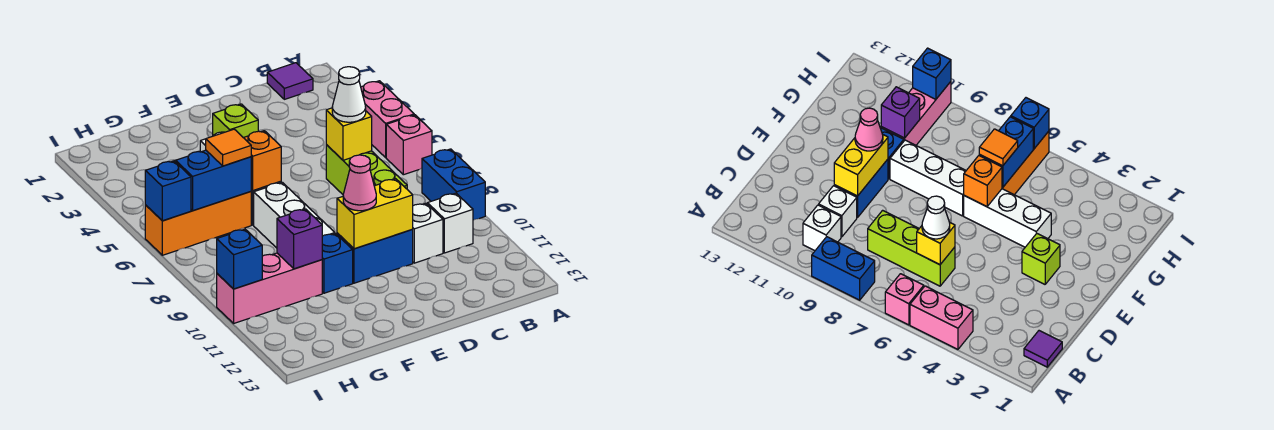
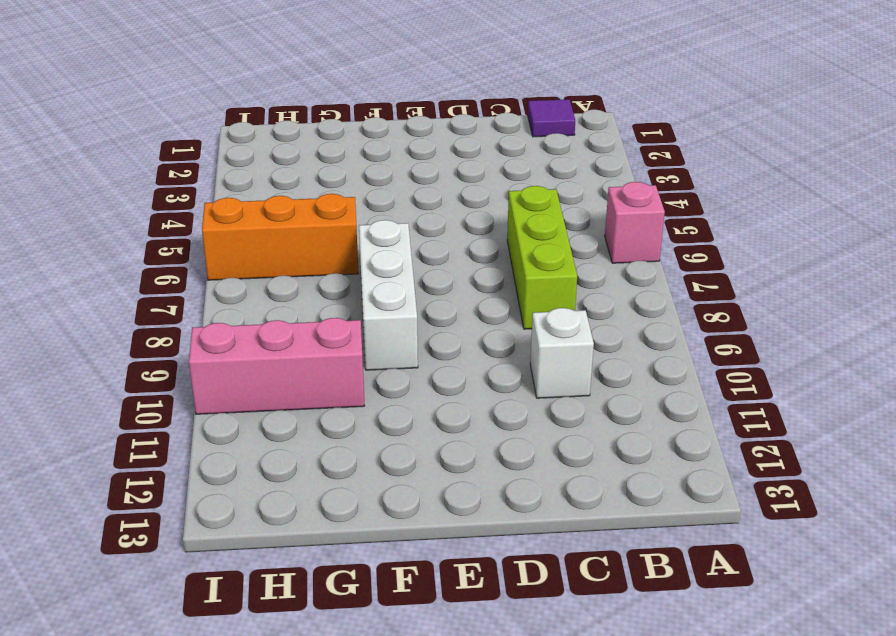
none -> pink 1x2 brick [361,81,414,157]
none -> blue 1x2 brick [422,149,485,220]
none -> white 1x1 brick [427,193,473,253]

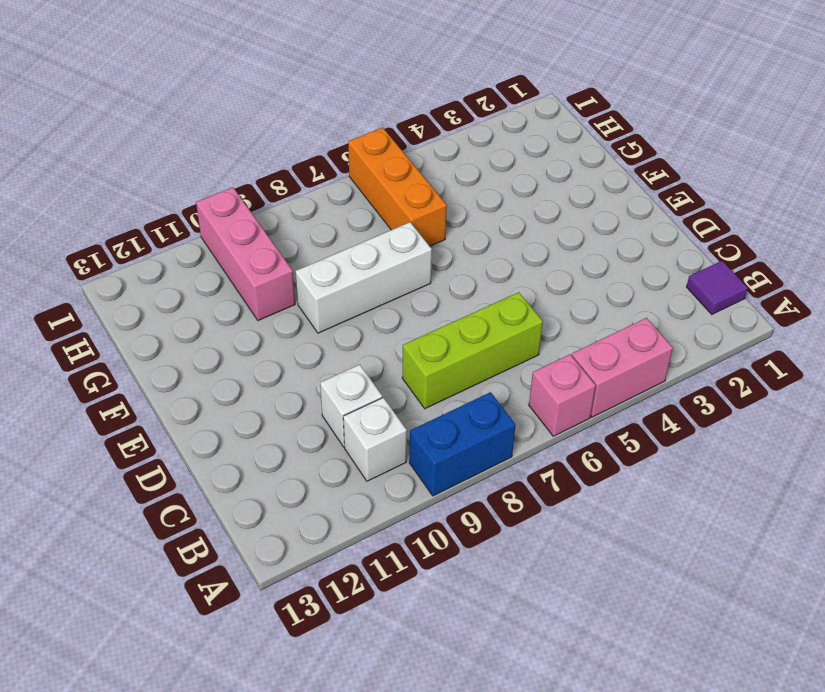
none -> blue 1x2 brick [337,230,413,283]
none -> lime 1x1 brick [213,104,258,138]
none -> white 1x3 brick [964,189,1051,247]

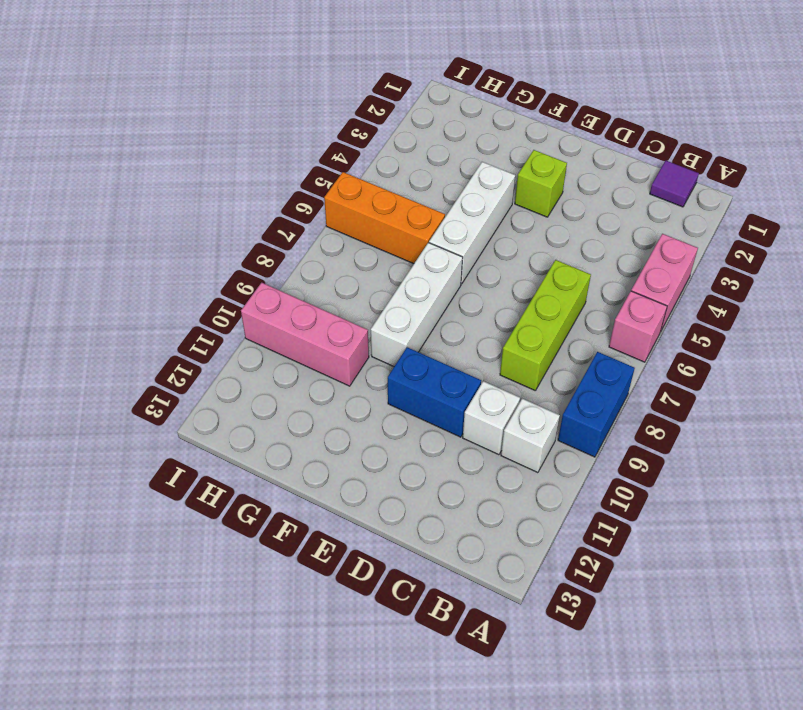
none -> blue 1x1 brick [322,234,353,293]
none -> yellow 1x1 brick [326,108,372,160]
none -> yellow 1x2 brick [337,179,413,249]

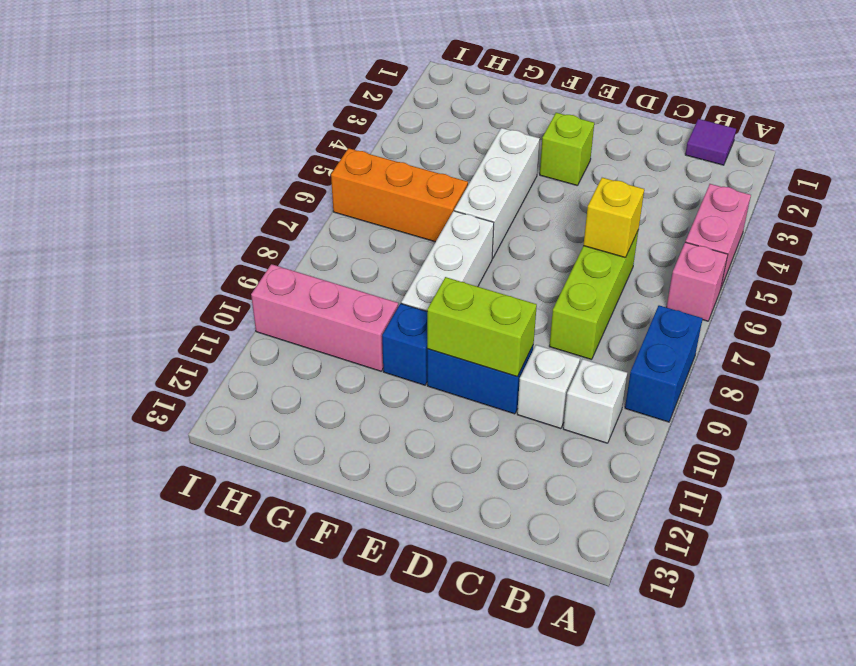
lime 1x2 brick [427,277,537,377] -> yellow 1x2 brick [337,179,413,249]
none -> orange 1x1 brick [244,131,281,191]
none -> blue 1x2 brick [176,150,251,211]
none -> purple 1x1 brick [277,209,322,269]

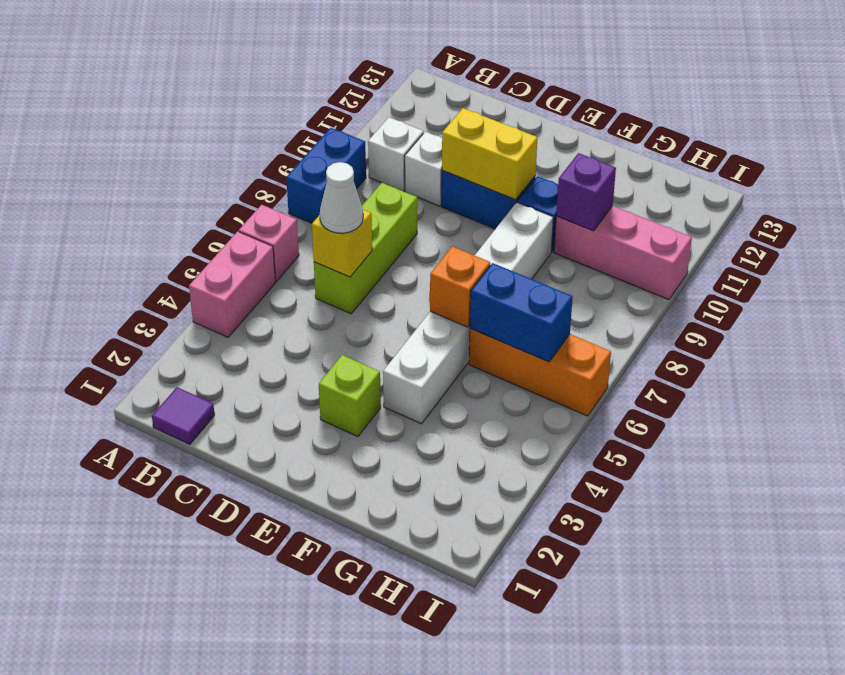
none -> blue 1x1 brick [145,161,191,221]
none -> blue 1x1 brick [217,229,262,289]
none -> pink 1x1 cone [343,155,376,211]

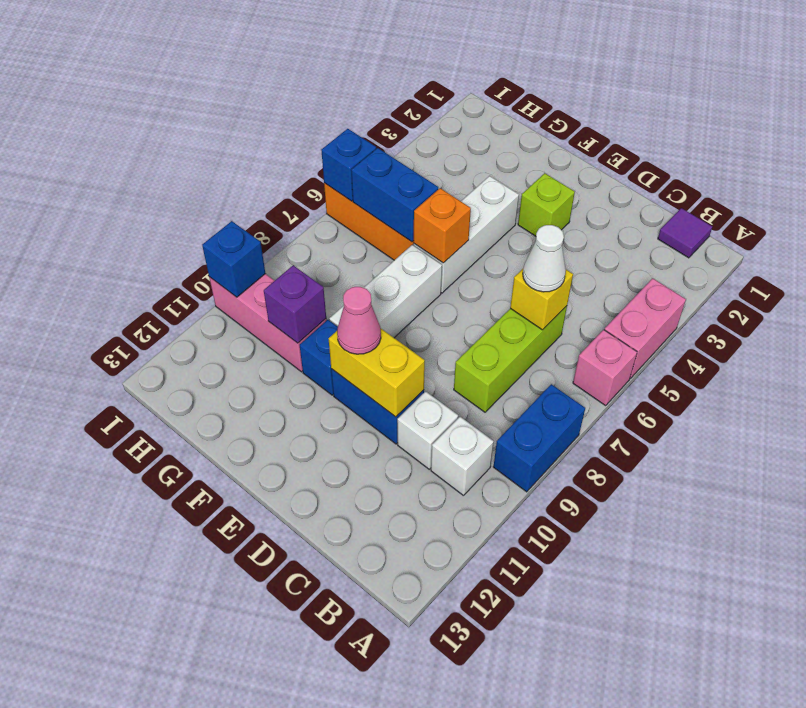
none -> orange 1x1 tile [206,129,251,166]

